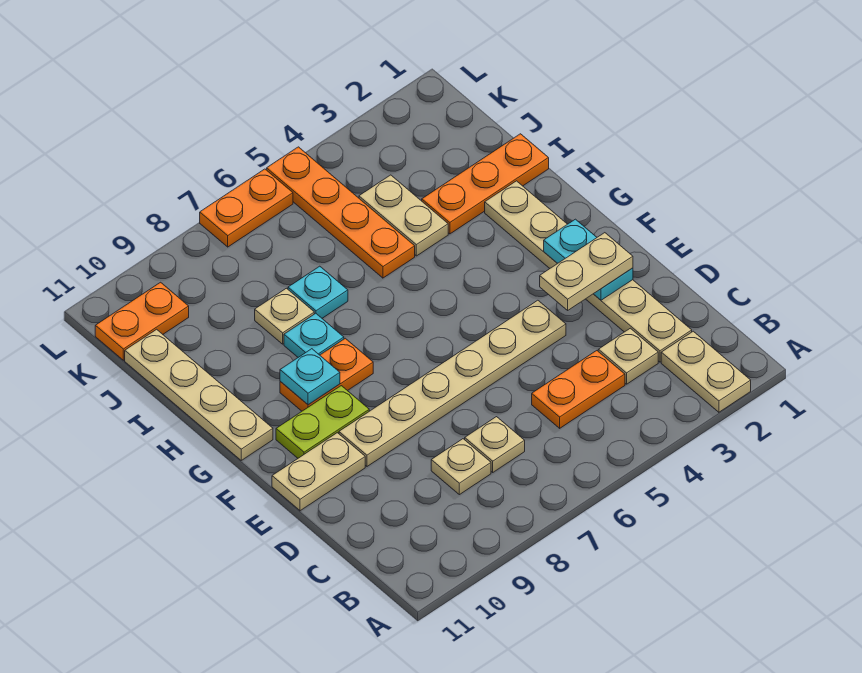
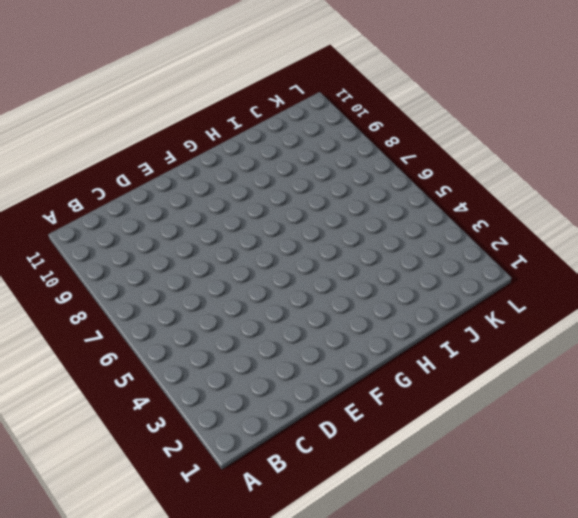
none -> tan 1x2 plate [661,331,751,412]
none -> tan 1x6 plate [485,181,692,362]
none -> tan 1x1 plate [598,328,658,384]

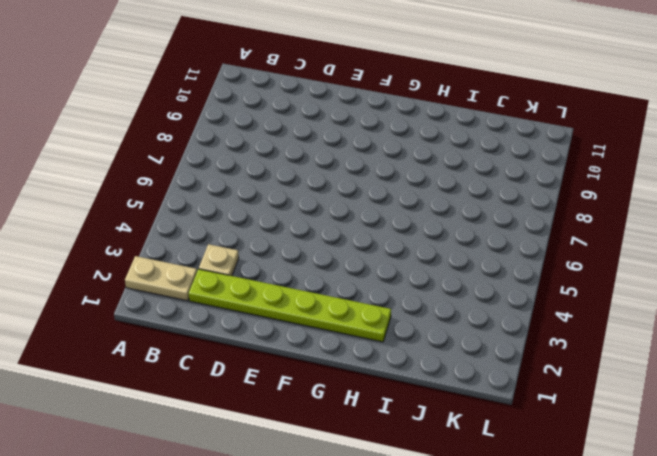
lime 1x6 plate [189,269,391,342] -> tan 1x6 plate [485,181,692,362]
none -> orange 1x2 plate [532,351,625,428]
none -> tan 1x1 plate [465,417,525,472]
none -> tan 1x1 plate [431,439,491,495]

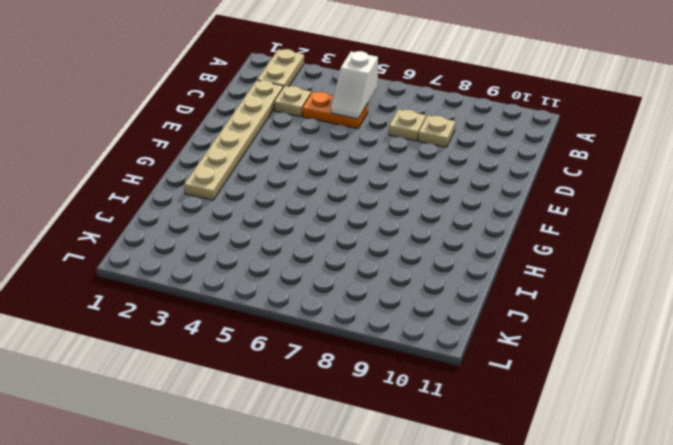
white 1x2 slope [331,51,378,119] -> none
none -> tan 1x6 plate [339,300,566,466]
none -> tan 1x2 plate [272,433,365,511]
none -> lime 1x2 plate [276,386,369,458]

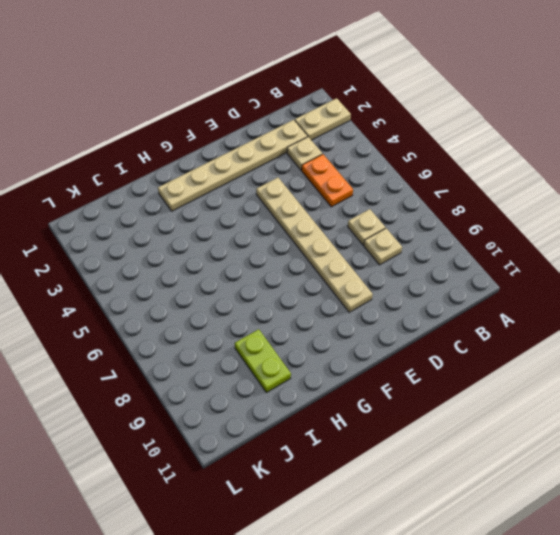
lime 1x2 plate [235,329,291,393] -> lime 1x2 plate moved to [276,386,369,458]
none -> tan 1x2 plate [272,433,365,511]
none -> orange 1x2 plate [280,338,373,411]
none -> tan 1x4 plate [125,329,273,460]

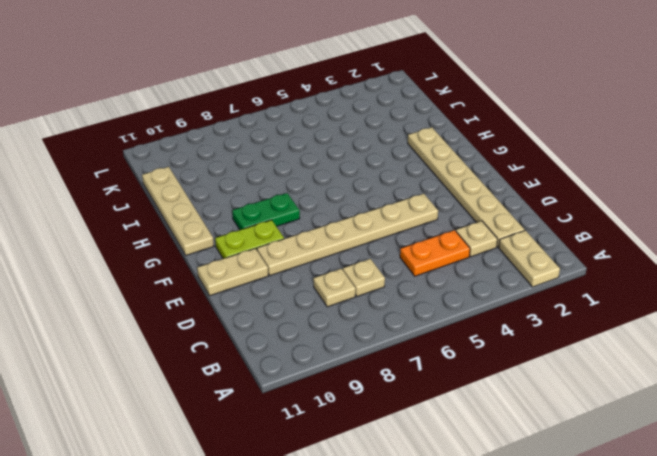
green 1x2 plate [232,193,300,230] -> orange 1x2 plate [280,338,373,411]
none -> cyan 1x1 plate [284,313,344,357]
none -> orange 1x3 plate [422,134,549,234]
none -> tan 1x2 plate [359,175,448,256]

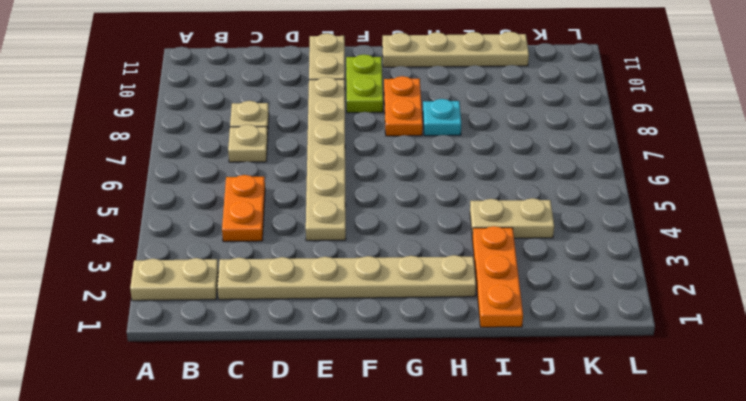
none -> tan 1x1 plate [598,328,658,384]
none -> orange 1x4 plate [267,147,415,278]
none -> cyan 1x1 plate [288,266,348,318]

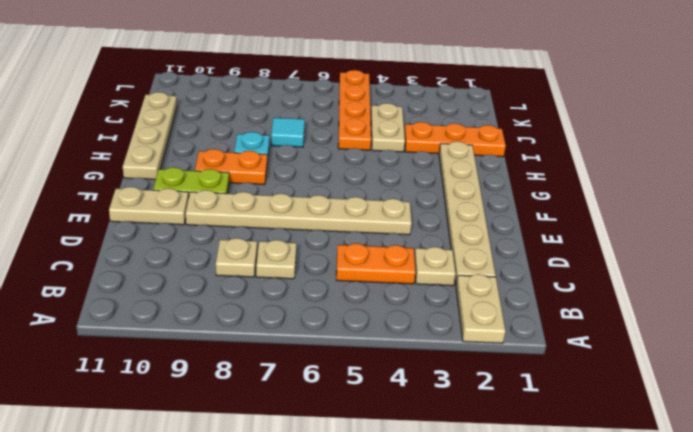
cyan 1x1 tile [271,118,305,147] -> cyan 1x1 plate [288,266,348,318]
none -> tan 1x1 plate [255,288,314,344]
none -> orange 1x2 plate [95,282,189,360]
none -> orange 1x2 plate [200,169,293,247]

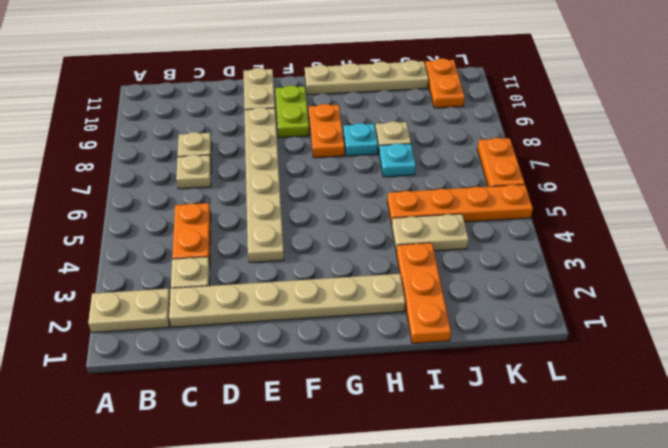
none -> cyan 1x2 plate [544,219,633,300]
none -> cyan 1x1 plate [280,349,340,405]
none -> tan 1x2 plate [540,233,633,310]

